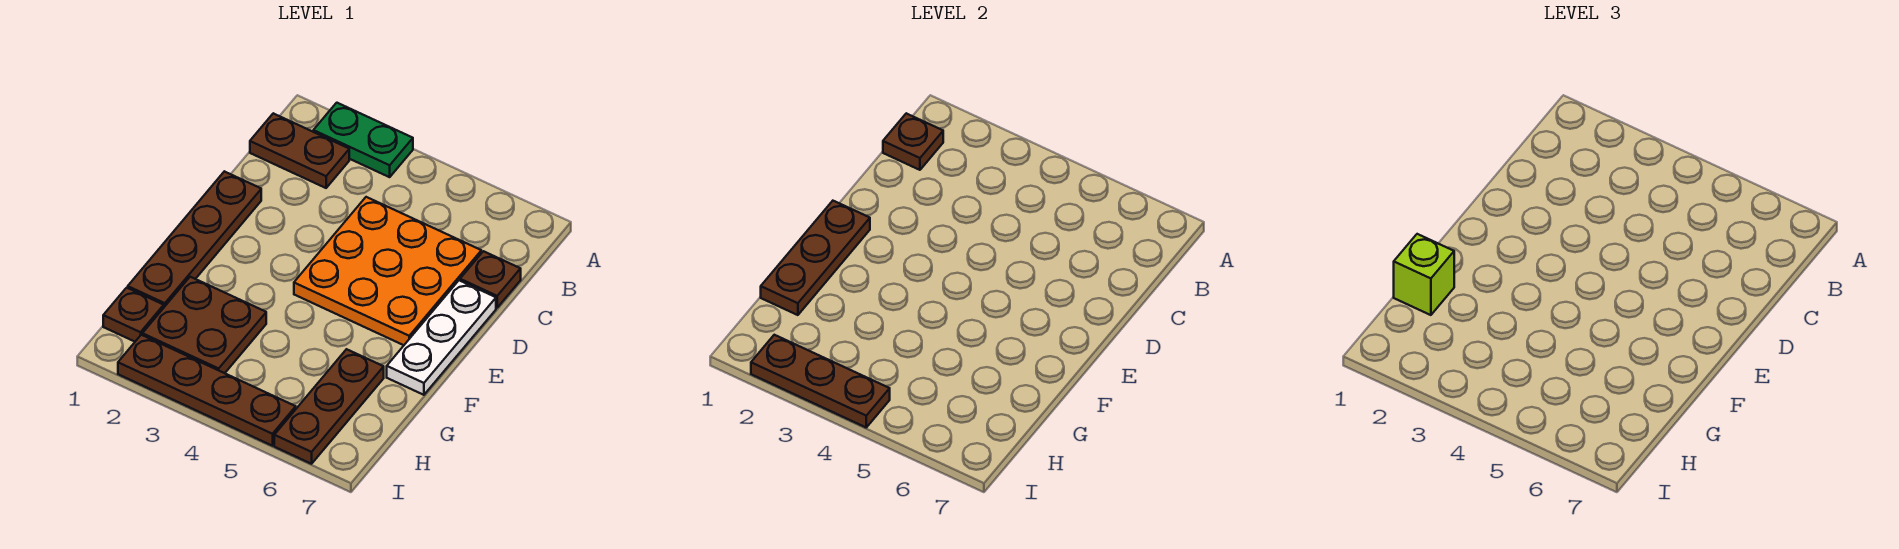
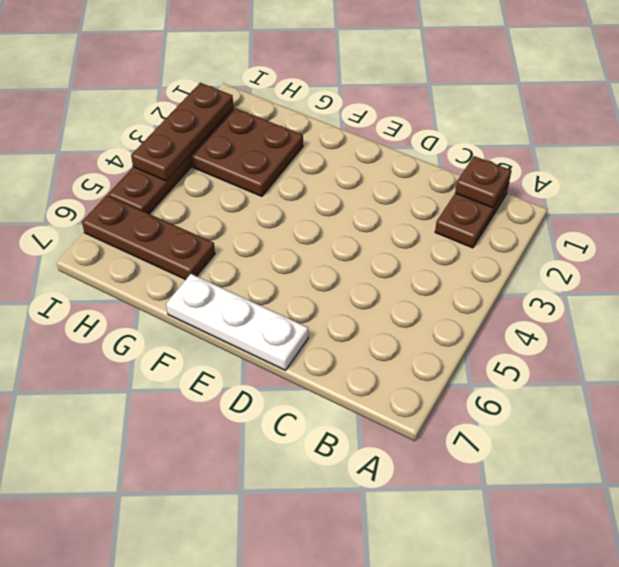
none -> green 1x2 plate [313,103,413,177]
none -> orange 3x3 plate [294,197,481,345]
none -> brown 1x1 plate [460,251,521,308]

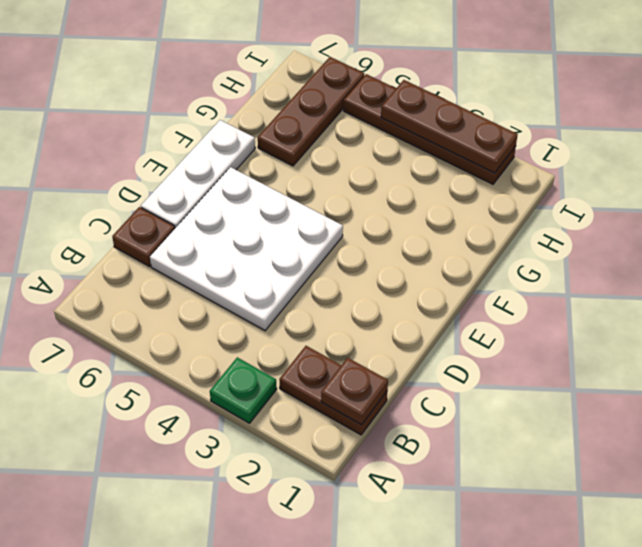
green 1x1 plate [210,357,277,423] -> green 1x2 plate [313,103,413,177]
white 3x3 plate [150,167,343,331] -> orange 3x3 plate [294,197,481,345]
none -> brown 1x4 plate [128,171,261,307]
none -> brown 2x2 plate [142,277,266,373]
none -> brown 1x1 plate [103,288,164,342]

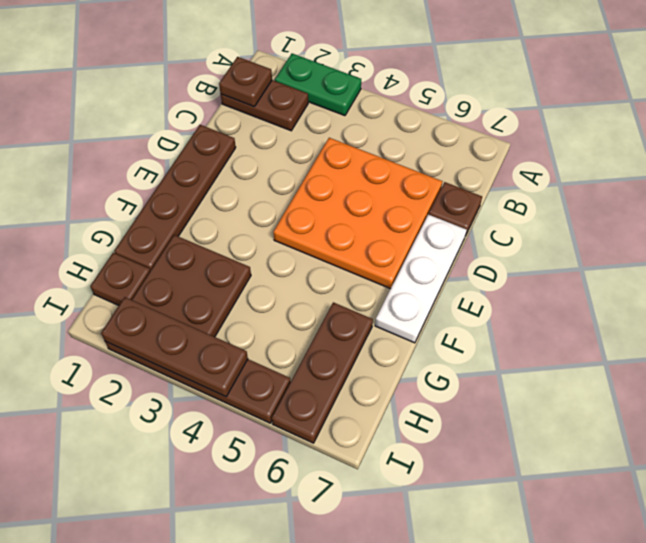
none -> brown 1x3 plate [761,201,870,315]
none -> lime 1x1 brick [1394,234,1454,315]

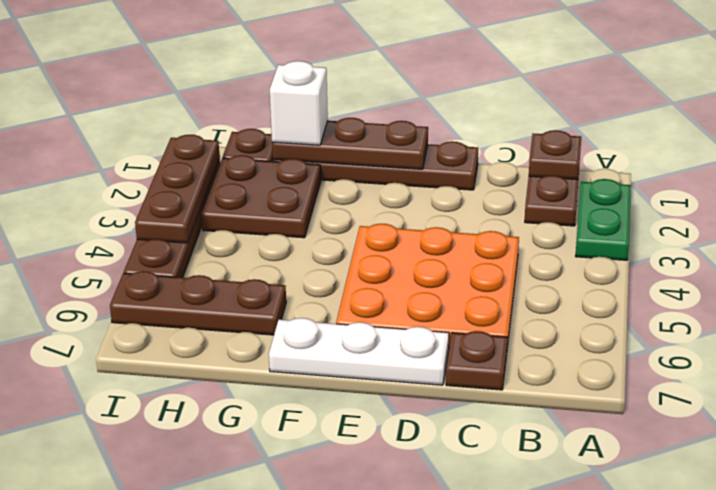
white 1x1 brick [270,61,328,145] -> lime 1x1 brick [1394,234,1454,315]

